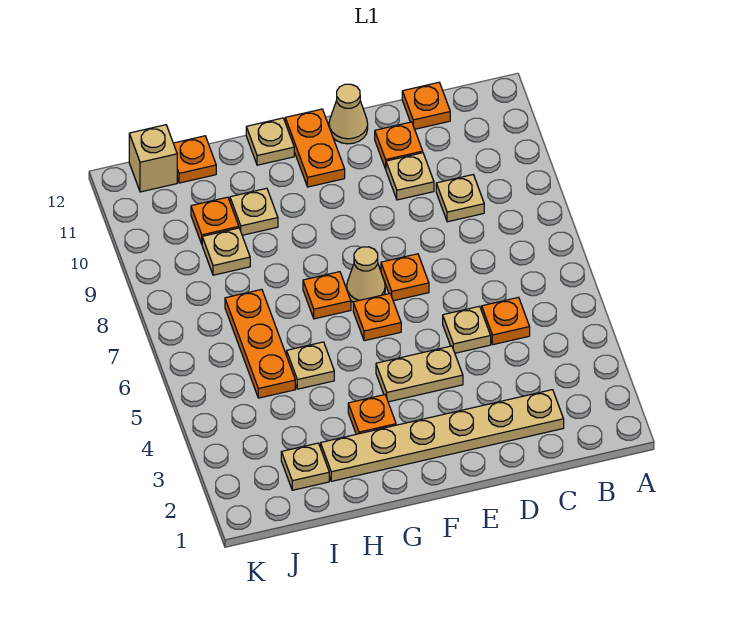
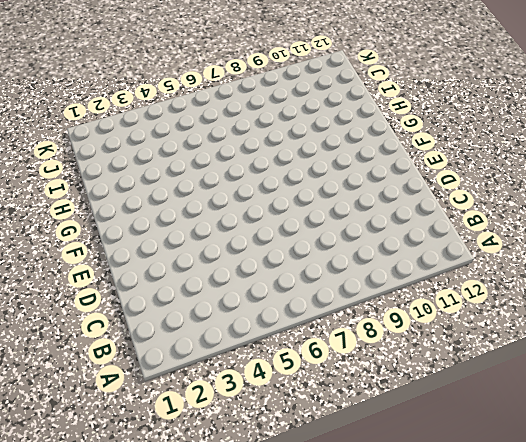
none -> tan 1x6 plate [321,390,564,481]
none -> orange 1x1 plate [482,297,530,345]
none -> tan 1x1 plate [436,175,484,222]

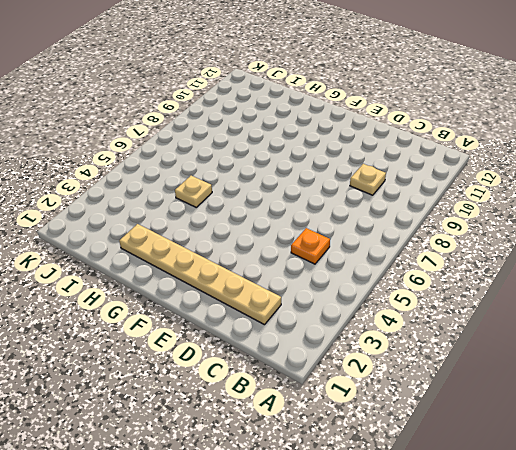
none -> orange 1x1 plate [402,82,450,129]
none -> tan 1x1 plate [443,306,491,353]
none -> tan 1x1 plate [386,153,434,200]

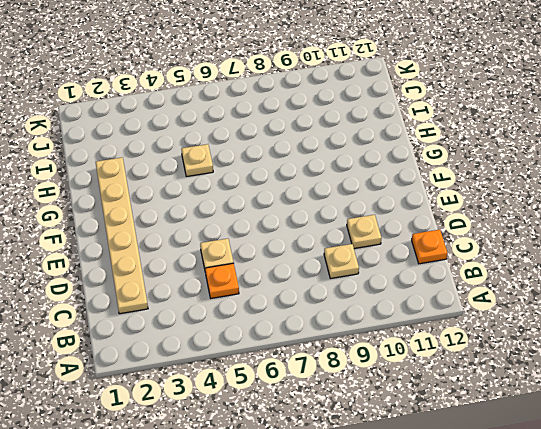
none -> orange 1x1 plate [375,122,423,169]
none -> tan 1x2 plate [376,346,463,402]
none -> orange 1x1 plate [381,254,429,301]

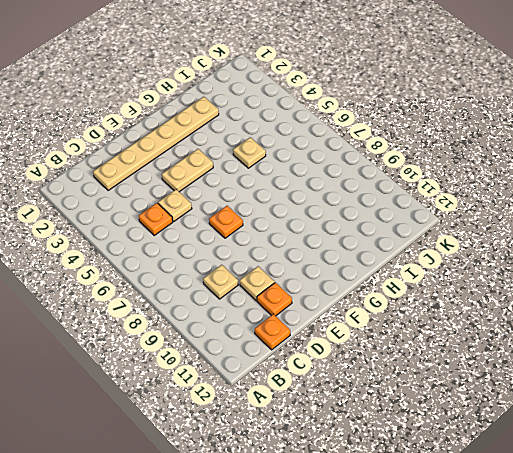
none -> tan 1x1 cone [329,84,368,144]
none -> orange 1x1 plate [353,294,401,341]
none -> tan 1x1 cone [347,247,385,302]

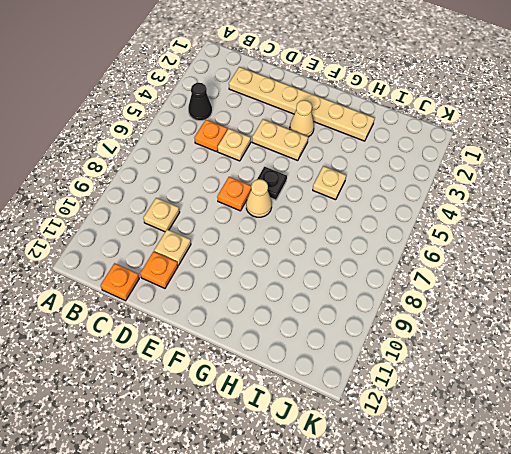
black 1x1 cone [188,83,212,121] -> none
tan 1x1 cone [290,100,314,137] -> tan 1x1 cone moved to [329,84,368,144]
black 1x1 plate [257,167,287,200] -> orange 1x1 plate [353,294,401,341]
none -> orange 1x2 plate [285,109,345,187]
none -> orange 1x1 plate [348,395,396,434]
none -> orange 1x1 plate [303,272,351,319]

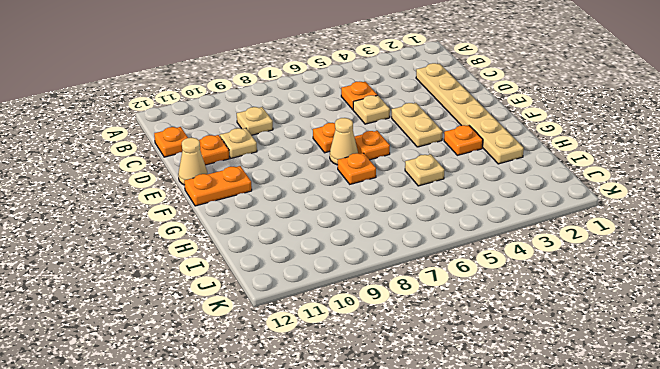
none -> tan 1x1 plate [246,118,294,165]
none -> tan 1x1 plate [230,188,278,235]
none -> tan 1x1 plate [281,443,329,490]

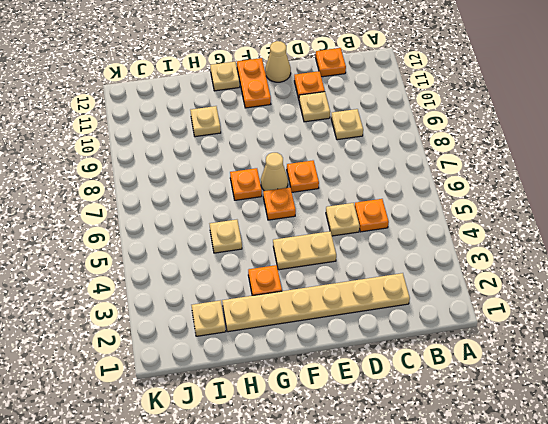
none -> orange 1x3 plate [225,289,295,398]
none -> tan 1x1 plate [202,228,250,275]
none -> orange 1x1 plate [191,197,239,244]

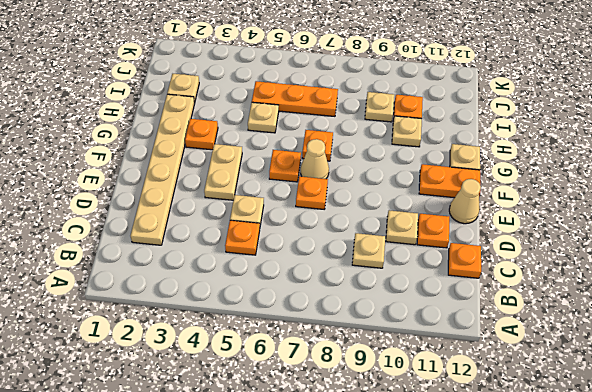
none -> orange 1x1 plate [173,136,216,183]
none -> tan 1x1 brick [129,125,177,192]

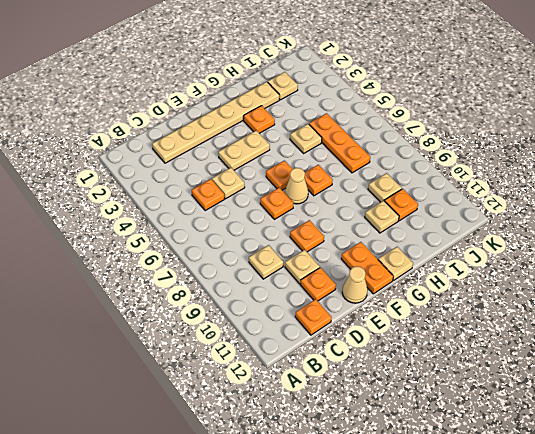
orange 1x1 plate [290,220,324,252] -> orange 1x1 plate moved to [173,136,216,183]
none -> tan 1x1 brick [129,125,177,192]

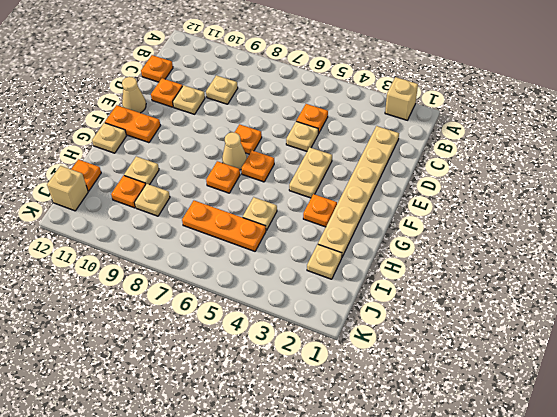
tan 1x1 brick [385,77,418,120] -> none

